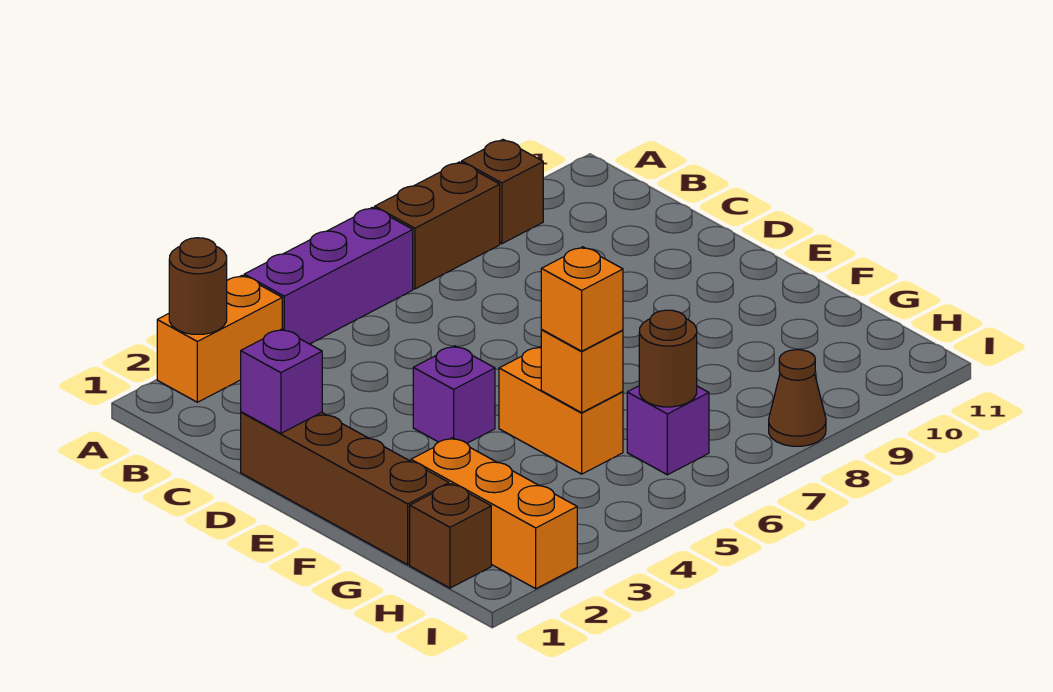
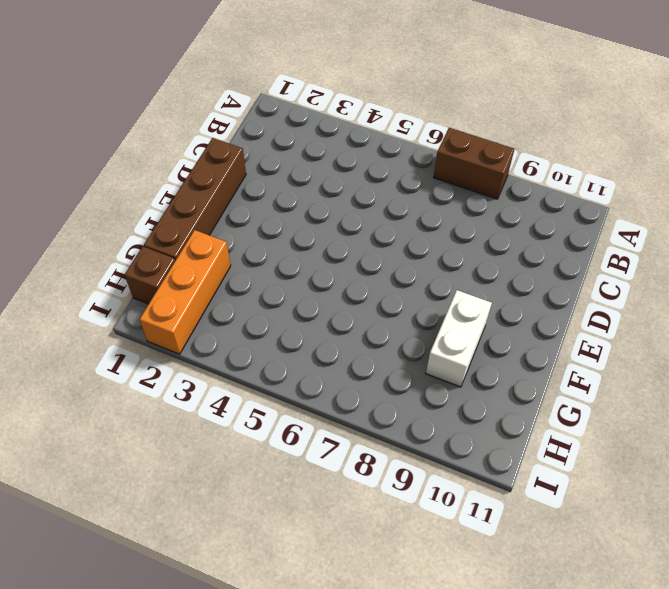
white 1x2 brick [426,290,492,387] -> none
none -> orange 1x2 brick [157,275,282,402]
none -> purple 1x3 brick [244,207,413,344]
none -> brown 1x1 brick [462,140,543,244]

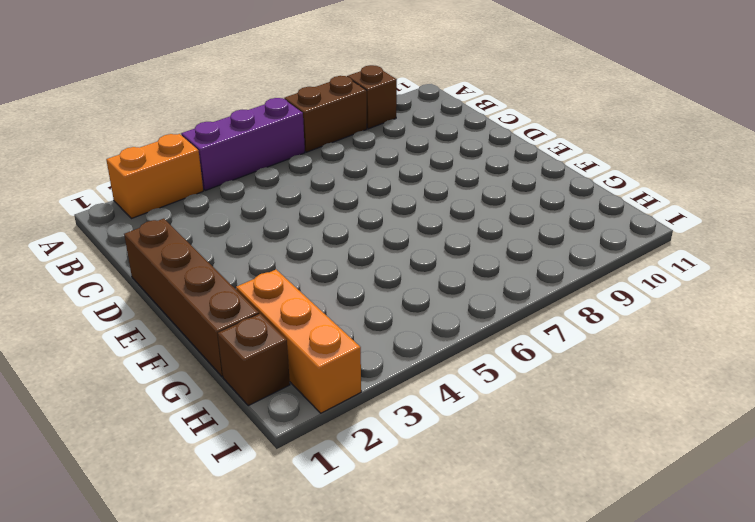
none -> purple 1x1 brick [413,346,495,443]
none -> orange 1x2 brick [499,347,623,474]
none -> purple 1x1 brick [627,386,709,475]

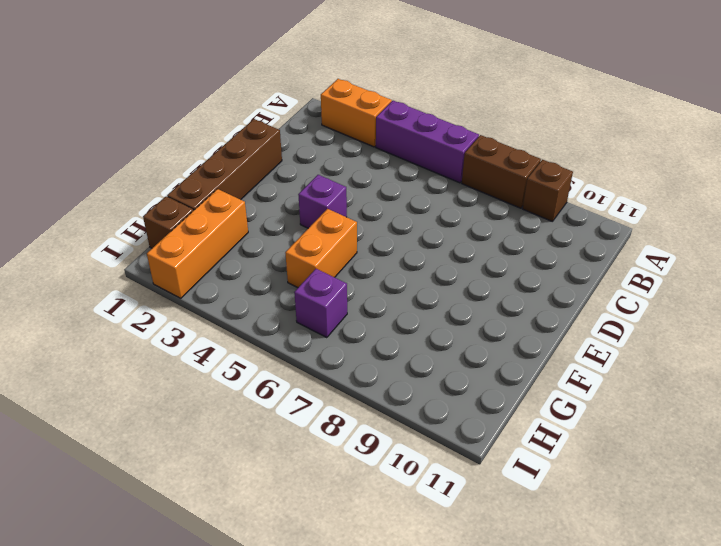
none -> brown 1x1 cone [769,350,826,446]
none -> brown 1x1 round brick [169,238,227,334]
none -> purple 1x1 brick [241,329,322,433]

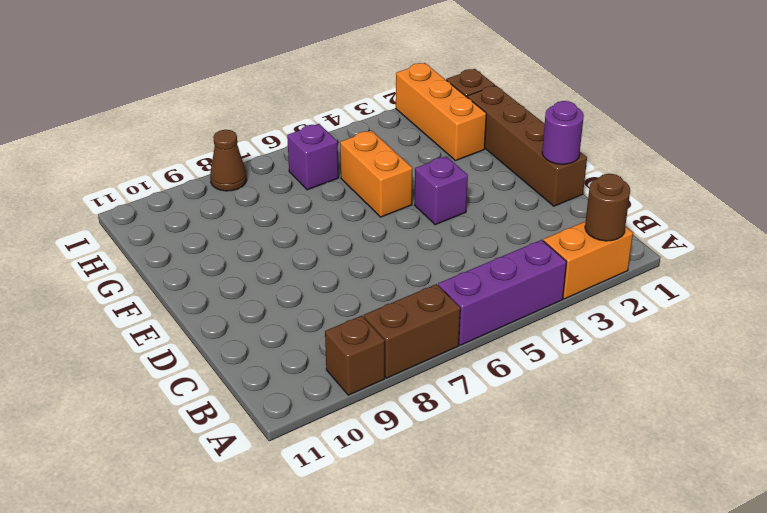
purple 1x1 round brick [542,101,584,164] -> purple 1x1 brick [241,329,322,433]
none -> orange 1x1 brick [541,330,623,413]
none -> brown 1x1 round brick [639,310,697,407]
none -> orange 1x1 brick [541,247,623,351]

